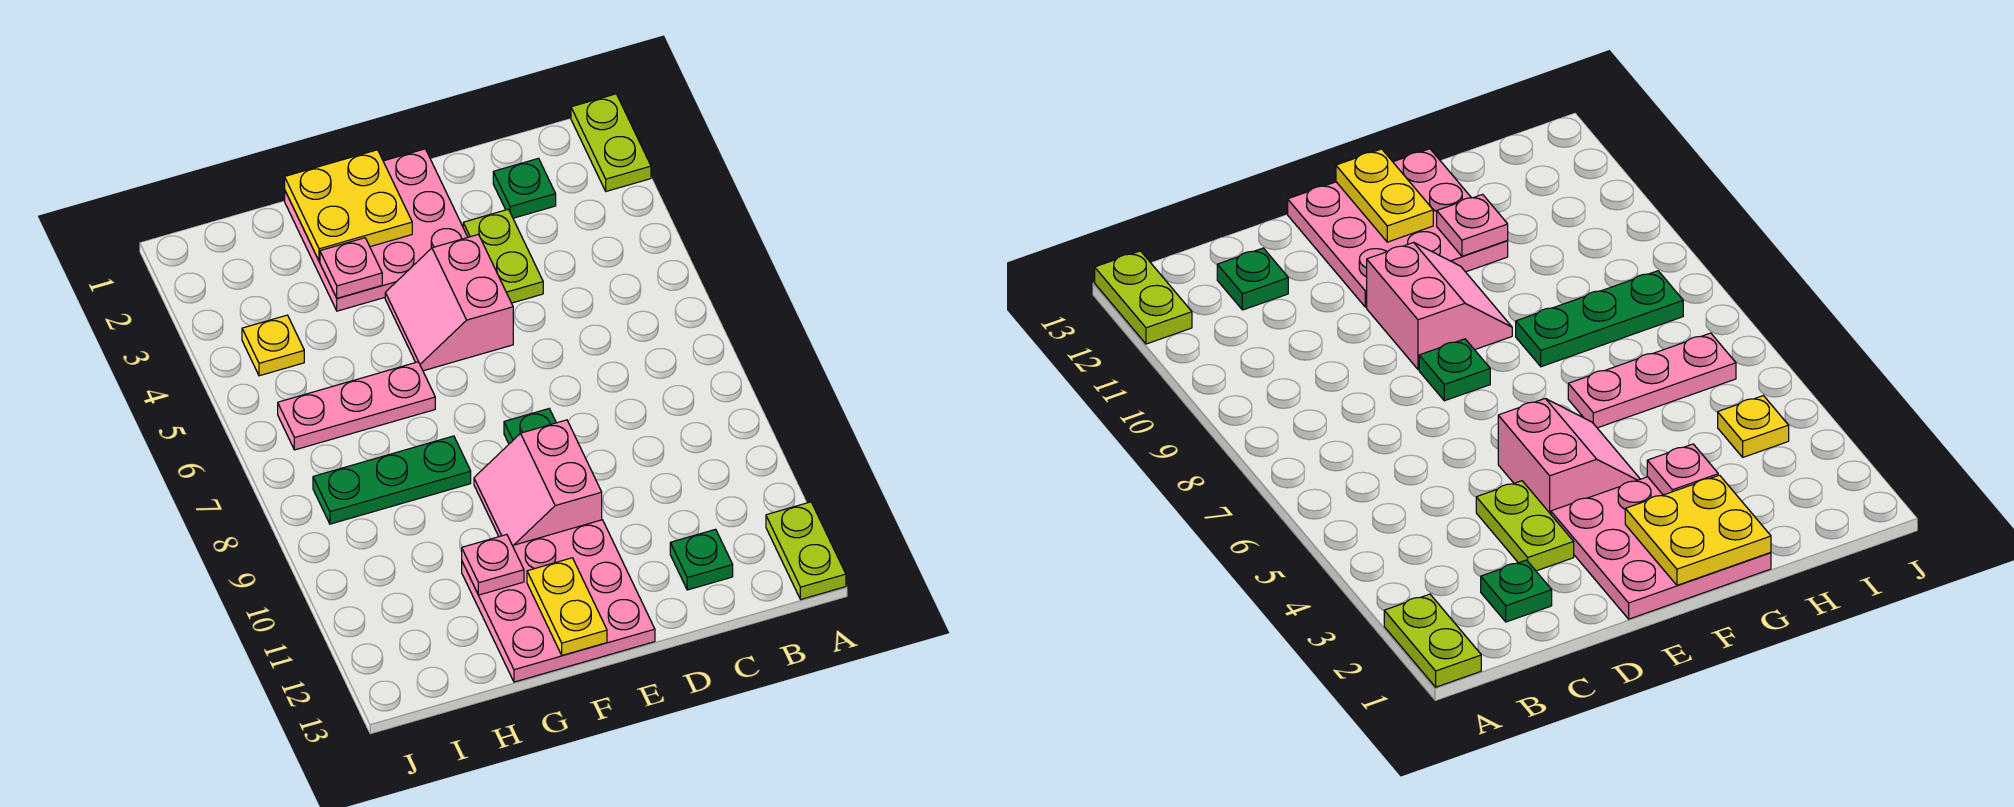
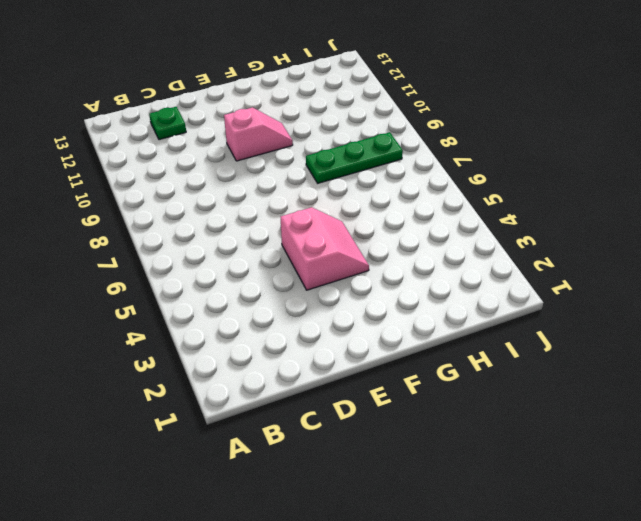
pink 1x2 slope [224,107,293,161] -> pink 2x2 slope [474,420,602,546]
none -> lime 1x2 plate [571,94,651,191]
none -> lime 1x2 plate [766,502,846,599]
none -> green 1x1 plate [493,158,556,218]

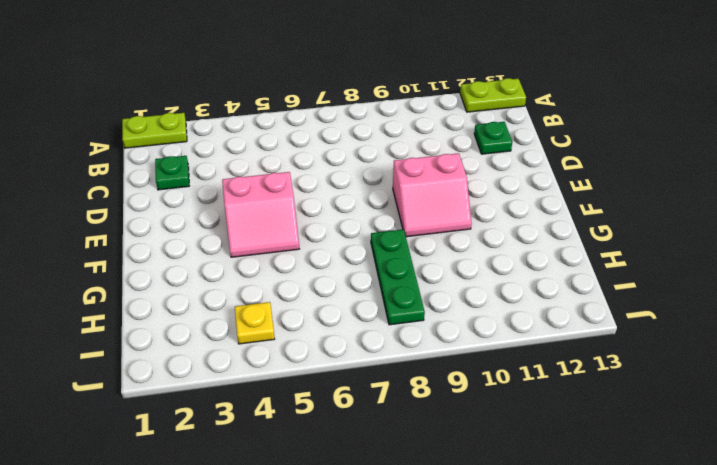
none -> lime 1x2 plate [463,209,543,303]
none -> pink 3x3 plate [285,149,468,311]
none -> green 1x1 plate [504,409,556,444]

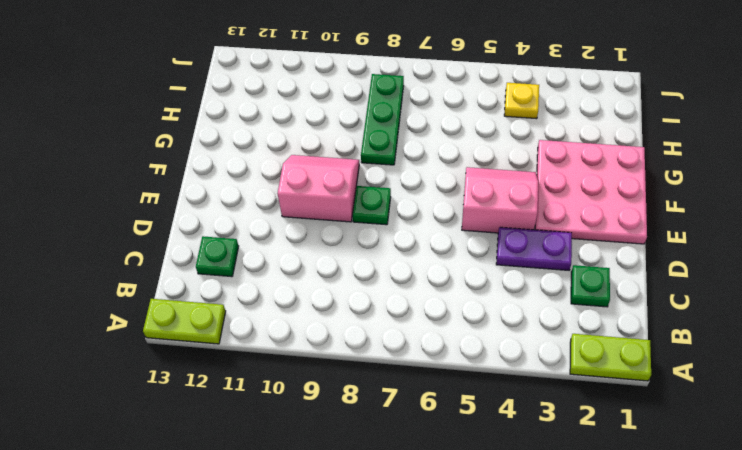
purple 1x2 plate [496,227,572,270] -> lime 1x2 plate [463,209,543,303]
none -> pink 3x3 plate [462,520,655,682]
none -> pink 1x3 plate [278,362,435,450]
none -> yellow 2x2 plate [285,150,412,261]

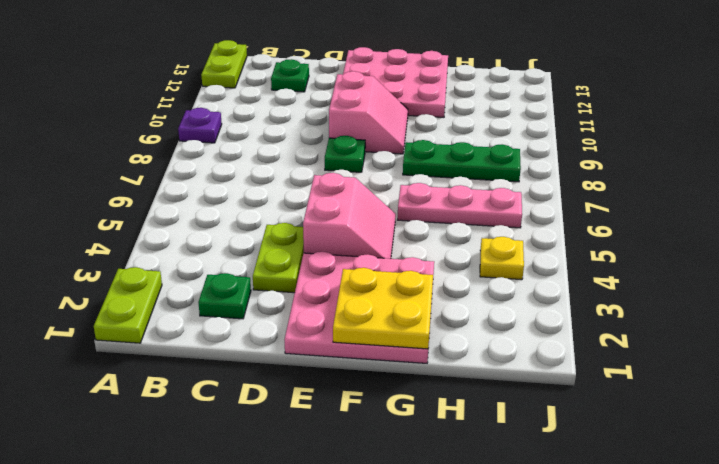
purple 1x1 plate [178,108,222,143] -> none
none -> yellow 1x2 plate [527,558,607,655]
none -> pink 1x1 plate [320,238,382,298]
none -> pink 1x1 plate [462,535,524,595]

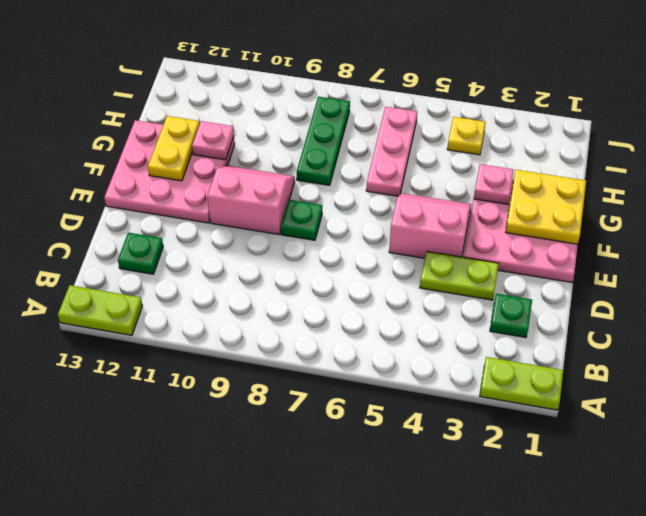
yellow 1x2 plate [148,116,200,181] -> yellow 1x2 plate turned to [527,558,607,655]

